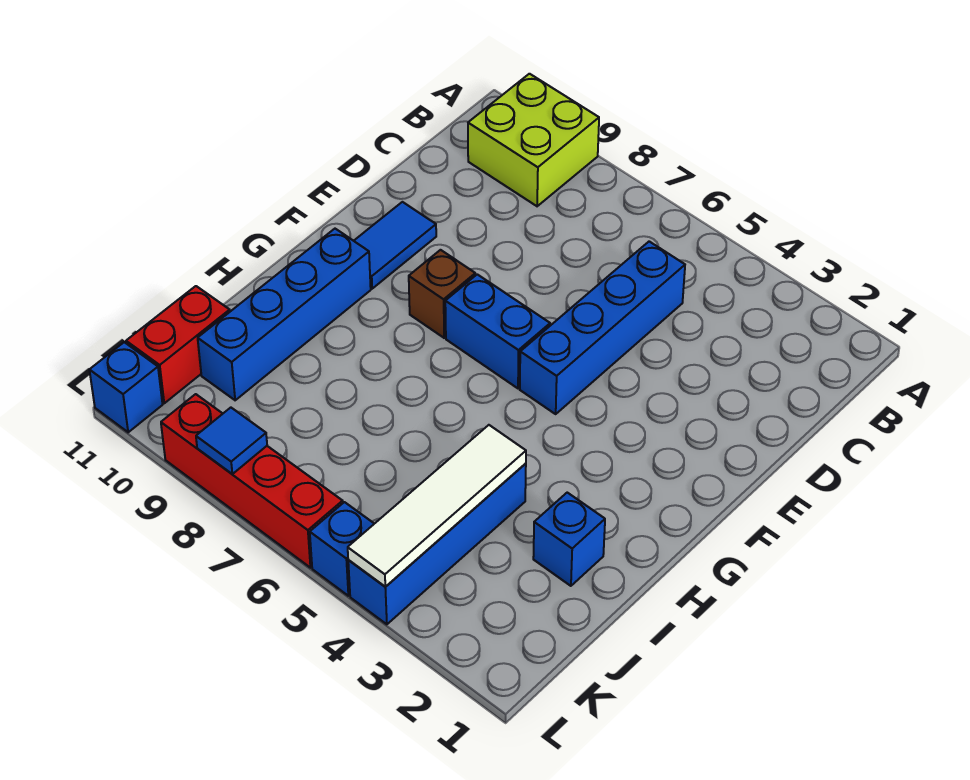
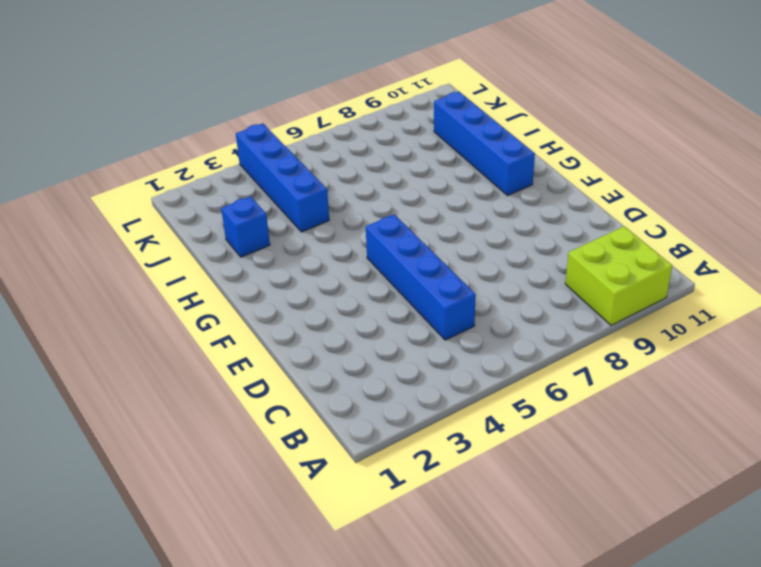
none -> blue 1x2 tile [354,202,436,289]
none -> blue 1x2 brick [445,274,550,388]
none -> brown 1x1 brick [409,250,475,338]

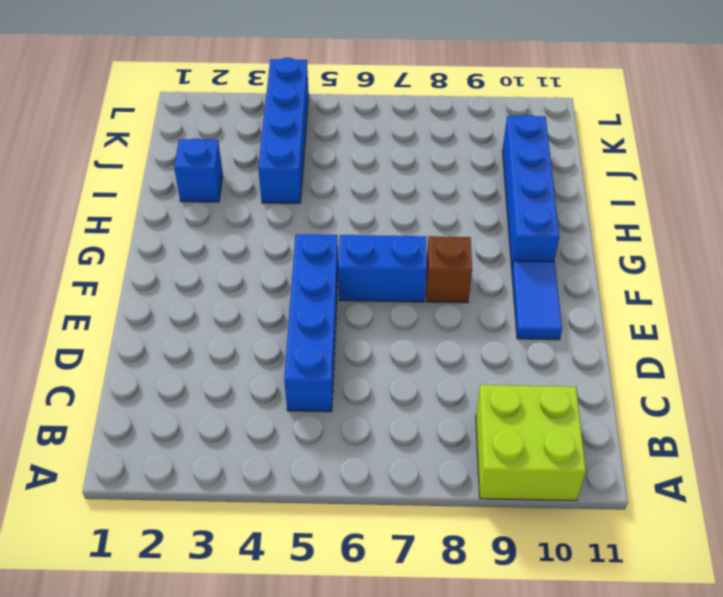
none -> red 1x2 brick [126,286,230,403]
none -> blue 1x1 brick [310,502,374,596]
none -> red 1x4 brick [161,394,343,568]

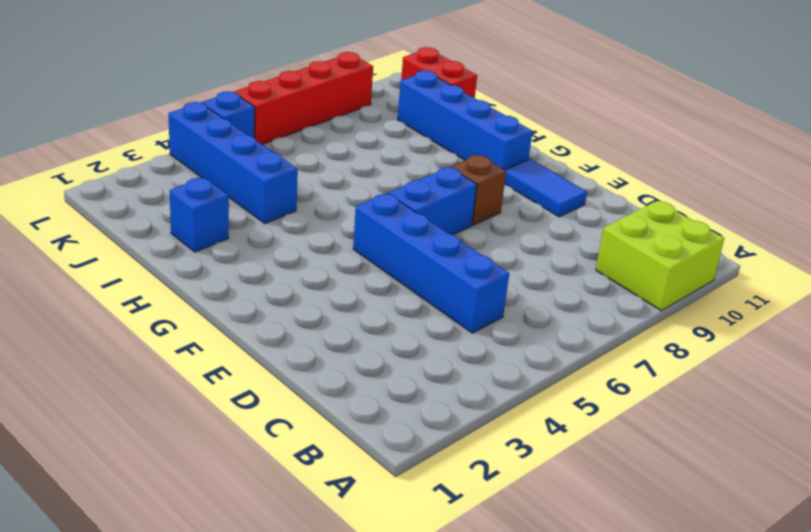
none -> blue 1x1 brick [90,342,163,432]
none -> white 1x4 tile [348,425,526,587]
none -> blue 1x1 tile [196,408,267,474]

